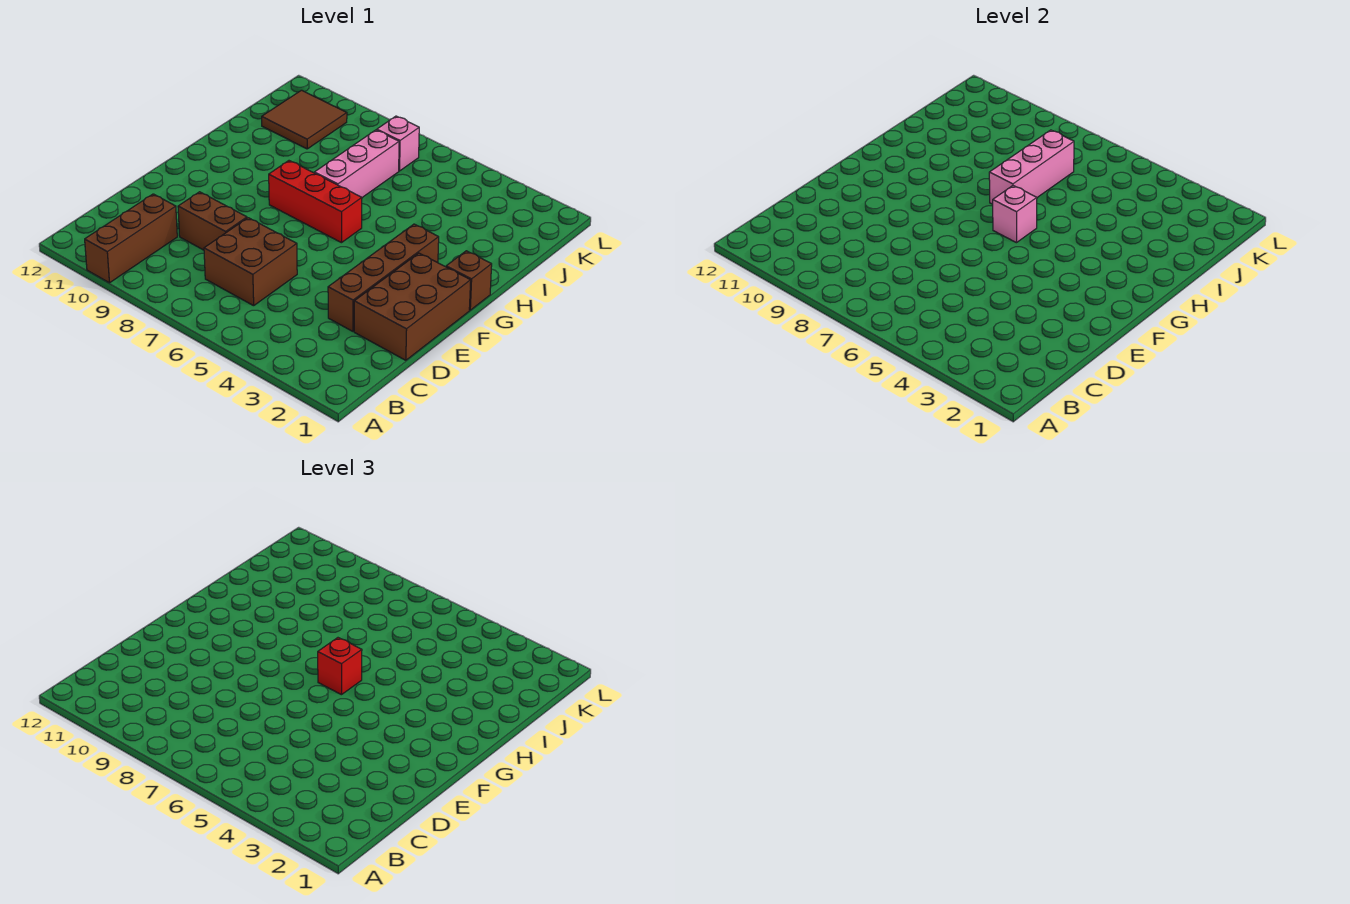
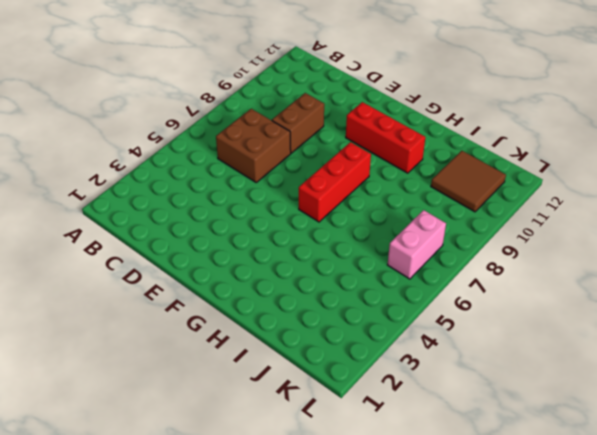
red 1x3 brick [346,102,425,173] -> none
pink 1x2 brick [388,210,446,279] -> pink 1x1 brick [377,116,419,171]
none -> brown 1x3 brick [85,194,177,283]
none -> brown 2x3 brick [354,253,471,360]
none -> brown 1x4 brick [328,224,439,331]

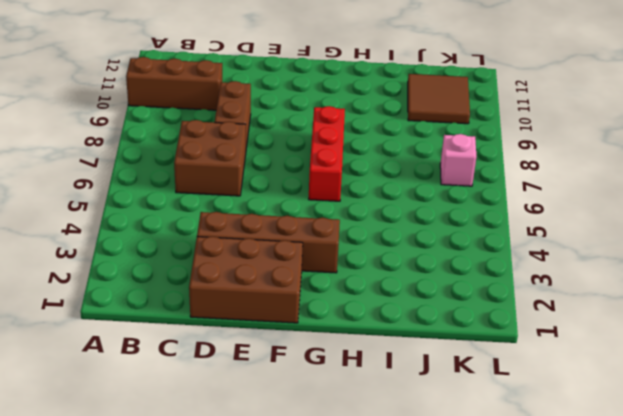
none -> brown 1x1 brick [446,251,492,310]
none -> pink 1x3 brick [314,130,399,197]
none -> pink 1x1 brick [993,186,1037,243]

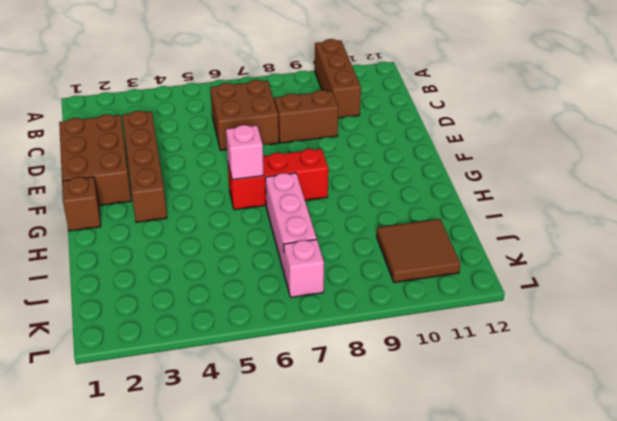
none -> pink 1x3 brick [989,130,1074,204]
none -> red 1x1 brick [318,638,362,695]

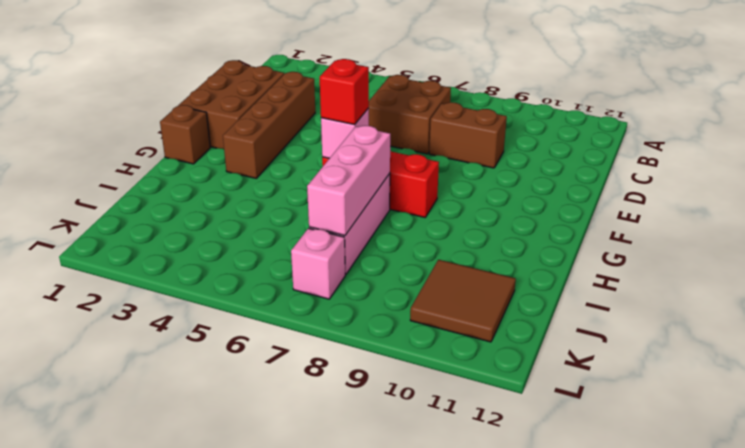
none -> brown 1x3 brick [85,194,177,283]

